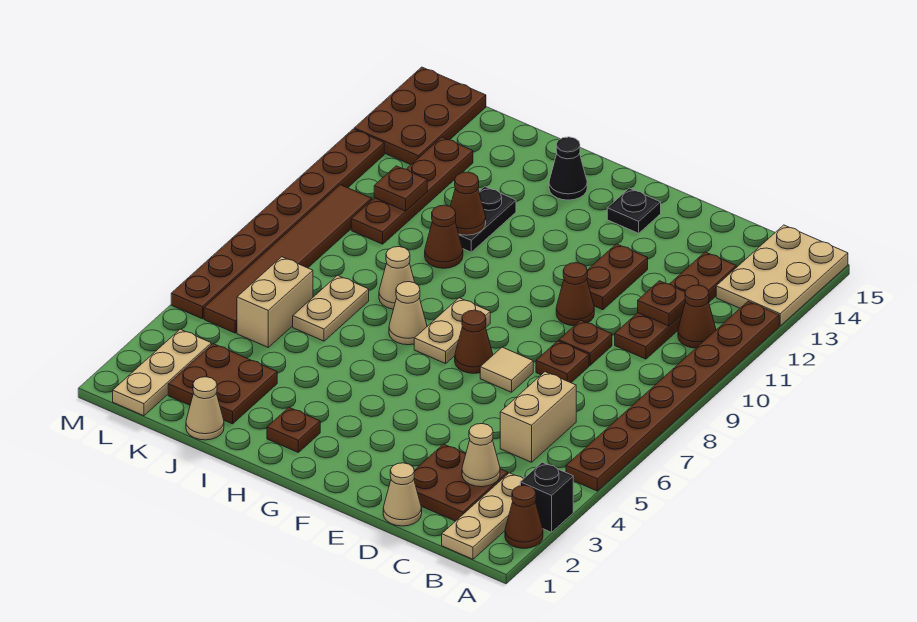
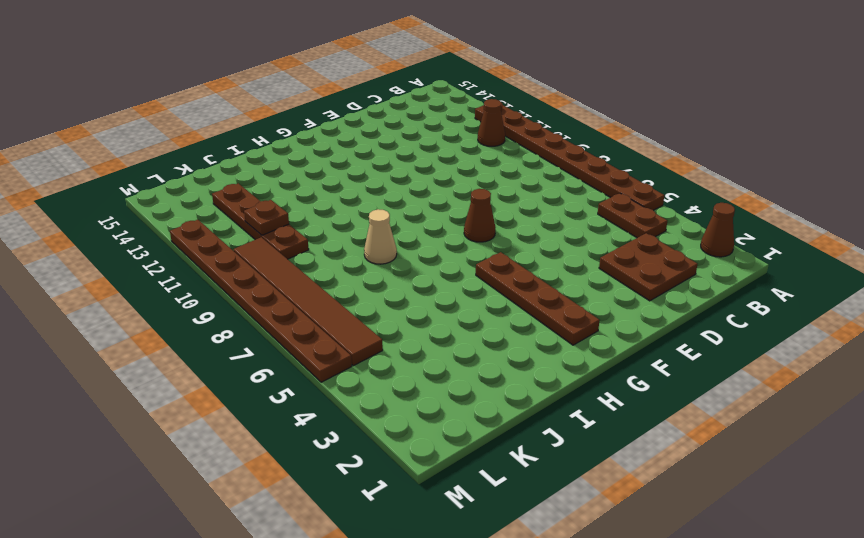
brown 1x2 plate [598,193,667,238] -> brown 1x2 plate moved to [587,244,648,310]
brown 1x4 plate [476,252,600,345] -> brown 1x4 plate moved to [615,252,736,359]
none -> black 1x1 brick [520,462,573,532]
none -> tan 2x3 plate [716,225,848,326]
none -> tan 1x3 plate [442,473,523,559]
none -> tan 1x2 brick [500,372,576,462]

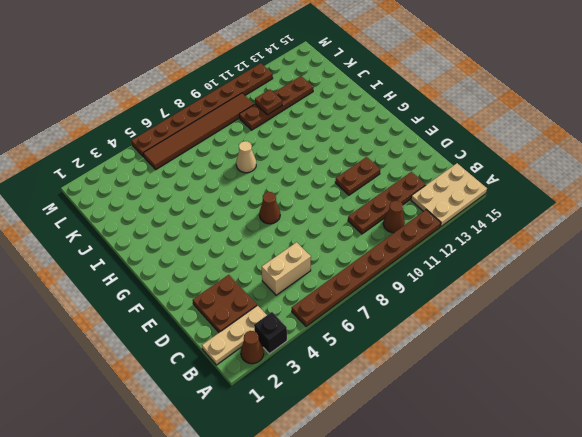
none -> tan 1x1 cone [383,463,422,526]
none -> brown 1x1 plate [536,341,589,383]
none -> brown 1x1 plate [559,320,612,365]
none -> tan 1x1 tile [480,347,533,392]

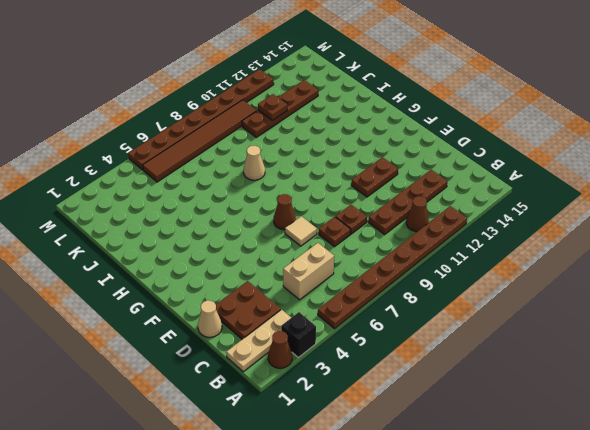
none -> tan 2x3 plate [716,225,848,326]
none -> brown 1x1 cone [556,263,594,326]
none -> black 1x1 plate [607,188,661,233]
none -> tan 1x2 plate [414,298,490,364]

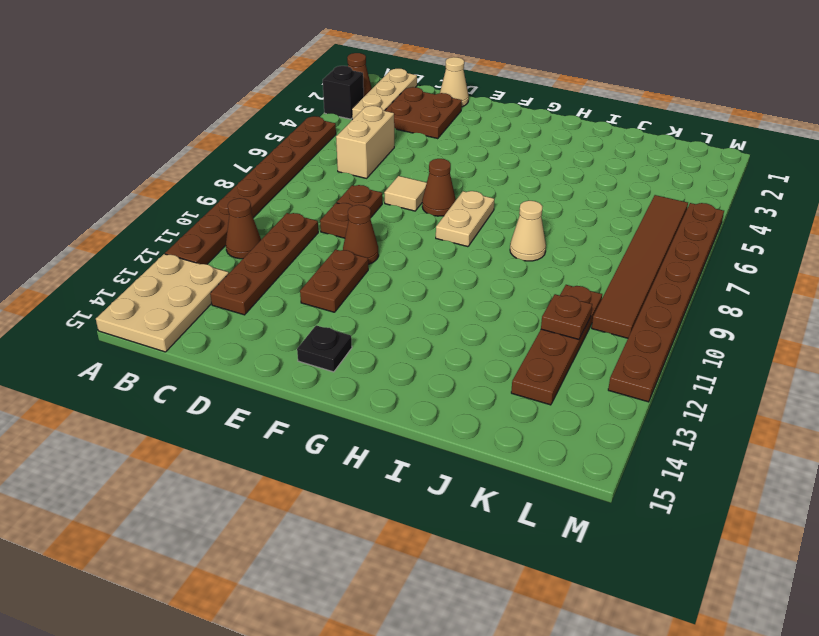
none -> brown 1x1 plate [267,407,320,452]
none -> tan 1x1 cone [389,282,427,345]
none -> black 1x1 cone [549,137,587,200]
none -> brown 1x1 cone [425,205,463,268]

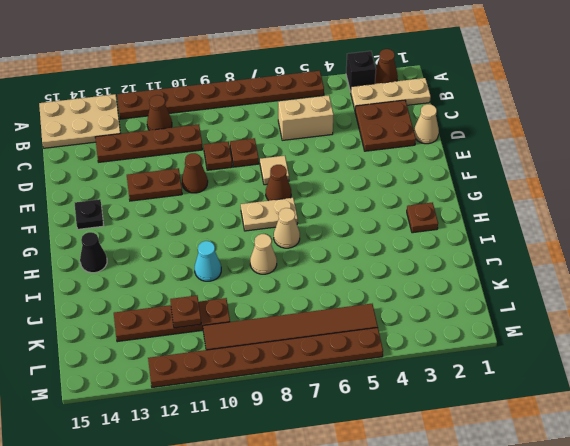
cyan 1x1 cone [195,241,221,281] -> brown 1x1 cone [425,205,463,268]
none -> black 1x2 plate [459,187,516,252]
none -> tan 1x1 cone [186,377,224,440]
none -> brown 2x2 plate [168,344,277,424]
none -> tan 1x2 plate [293,275,369,341]

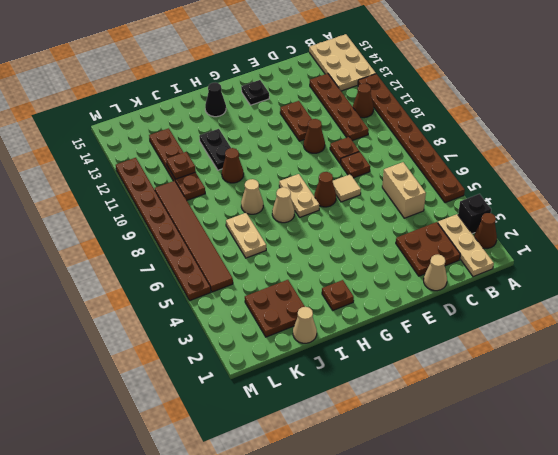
none -> tan 1x2 brick [237,257,313,347]
none -> tan 1x3 plate [113,329,211,416]
none -> brown 2x3 plate [354,67,486,165]
none -> tan 1x1 cone [462,424,500,487]

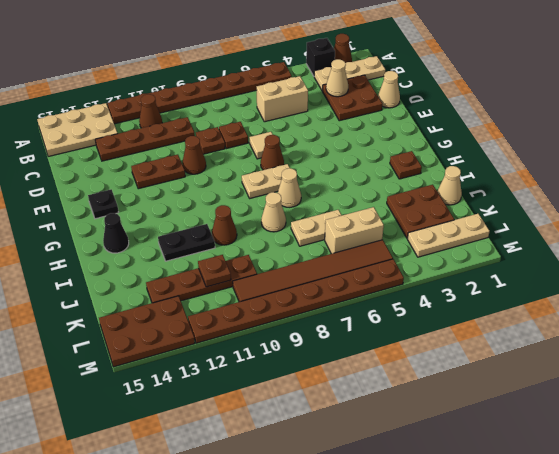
none -> brown 1x1 plate [638,281,686,326]
none -> brown 1x1 cone [450,172,486,235]

